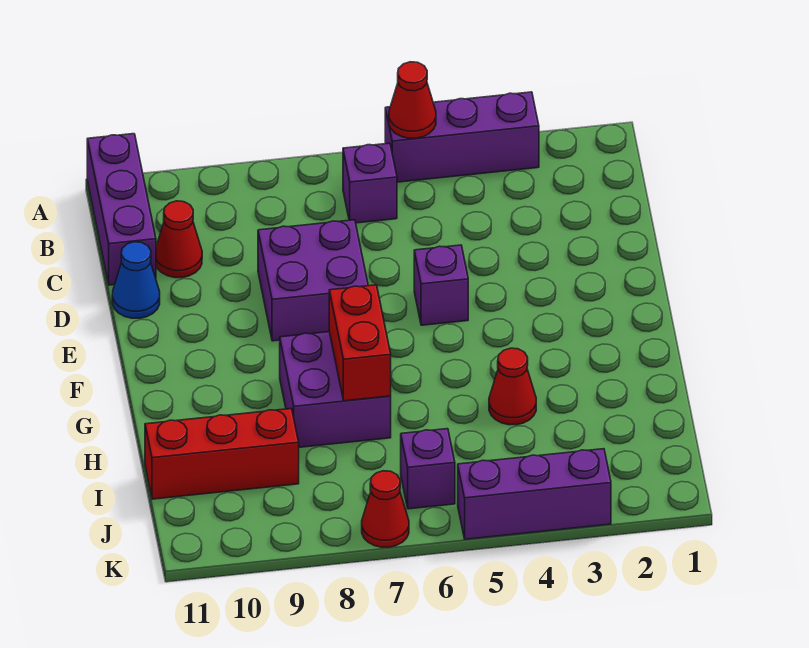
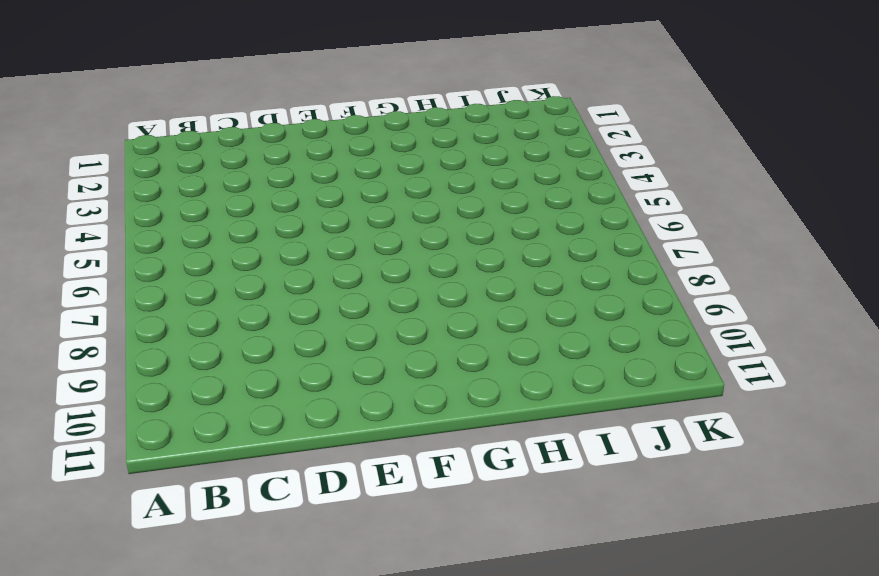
none -> purple 1x3 brick [385,92,539,182]
none -> purple 1x3 brick [87,134,156,285]
none -> purple 1x1 brick [343,143,397,223]

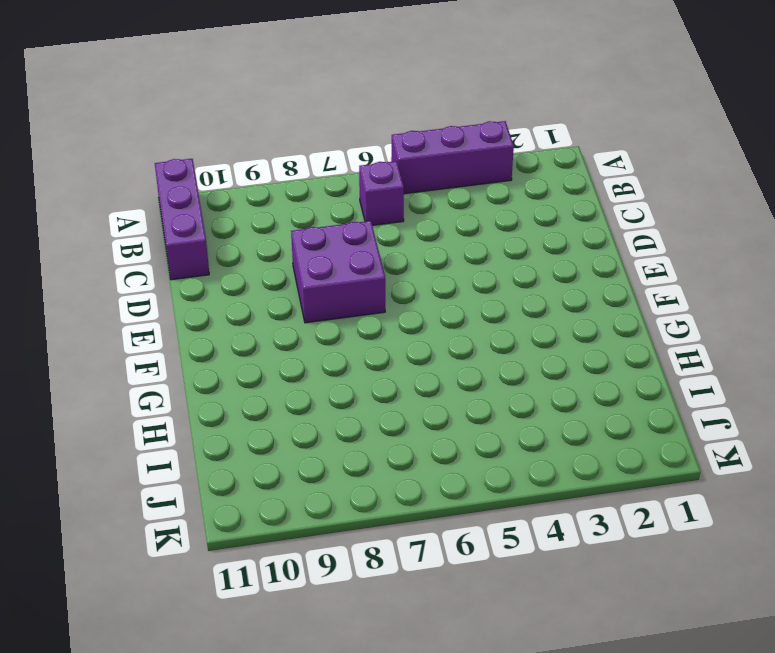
none -> red 1x1 cone [156,201,202,278]
none -> blue 1x1 cone [112,242,160,318]
none -> purple 1x1 brick [414,245,468,325]

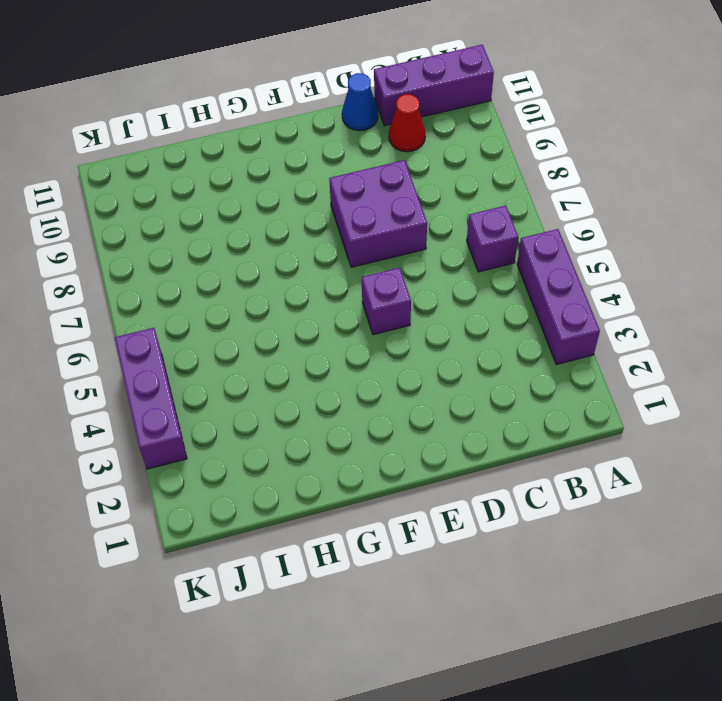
none -> purple 2x2 brick [280,332,391,447]
none -> red 1x1 cone [489,348,536,425]
none -> red 1x3 brick [145,409,299,499]

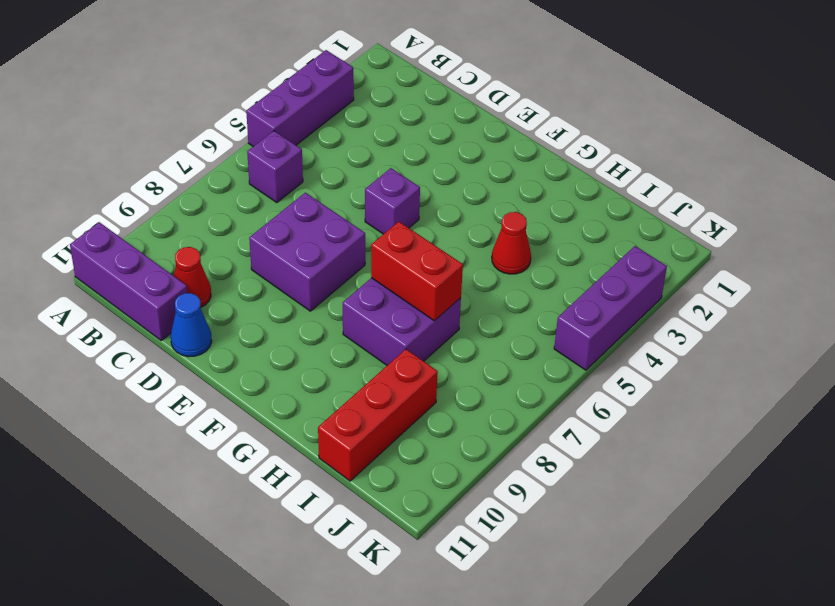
none -> purple 1x1 brick [401,429,455,509]
none -> red 1x1 cone [362,471,409,547]
none -> red 1x1 cone [389,62,436,138]

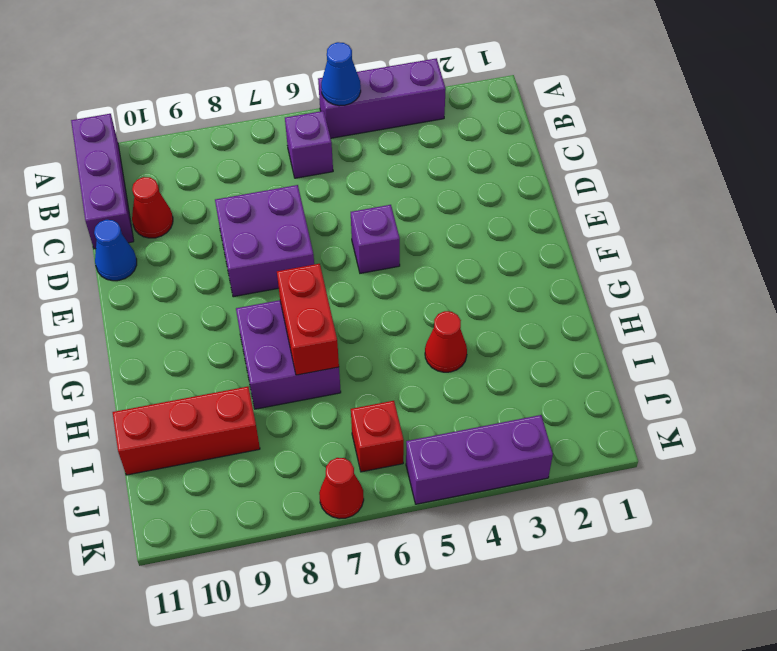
blue 1x1 cone [321,42,361,106] -> red 1x1 cone [389,62,436,138]
red 1x1 brick [351,401,404,472] -> purple 1x1 brick [401,429,455,509]

